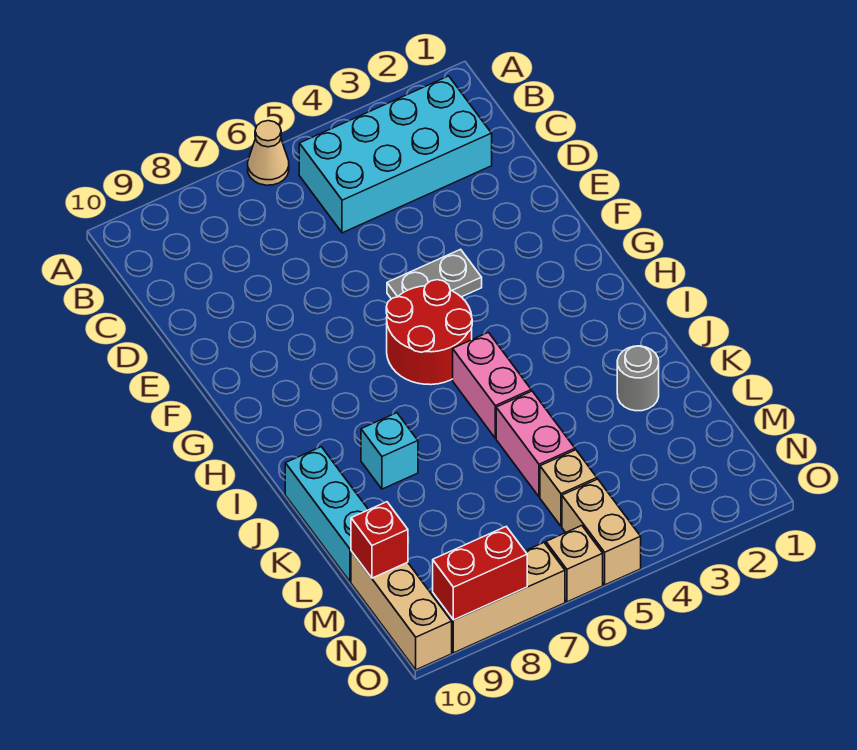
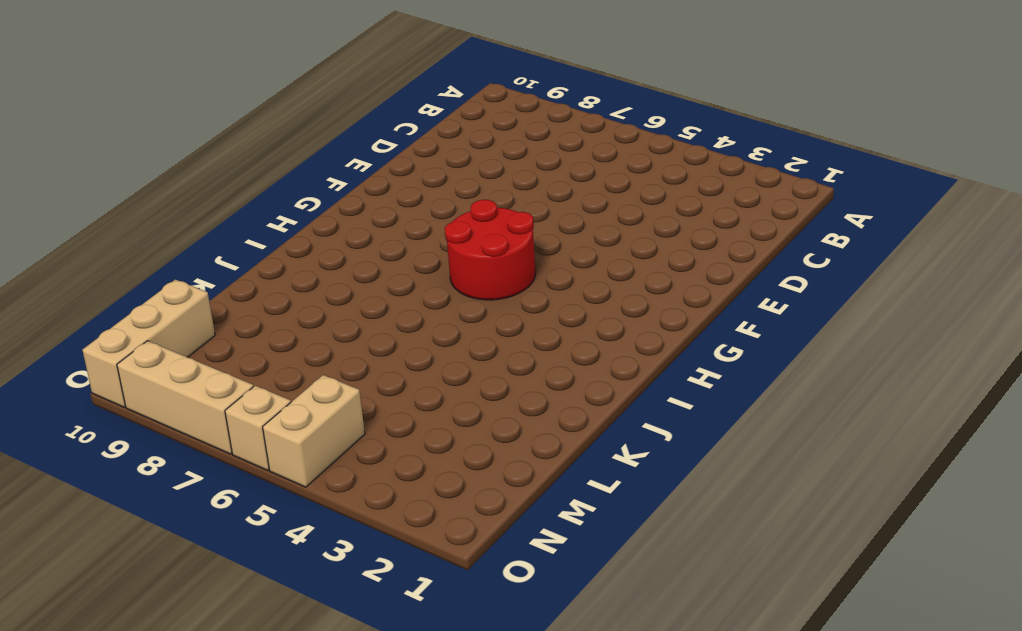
none -> tan 1x1 cone [248,121,289,185]
none -> cyan 2x4 brick [299,76,492,233]
none -> grey 1x2 plate [387,249,482,299]

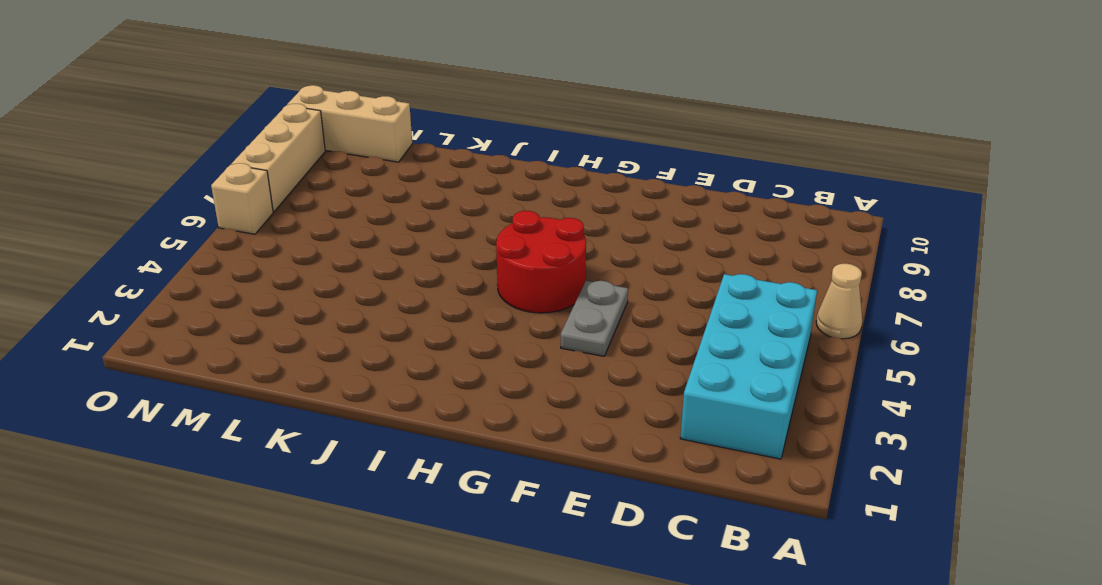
none -> pink 1x2 brick [453,332,531,438]
none -> cyan 1x1 brick [361,413,418,489]
none -> cyan 1x3 brick [285,447,368,582]

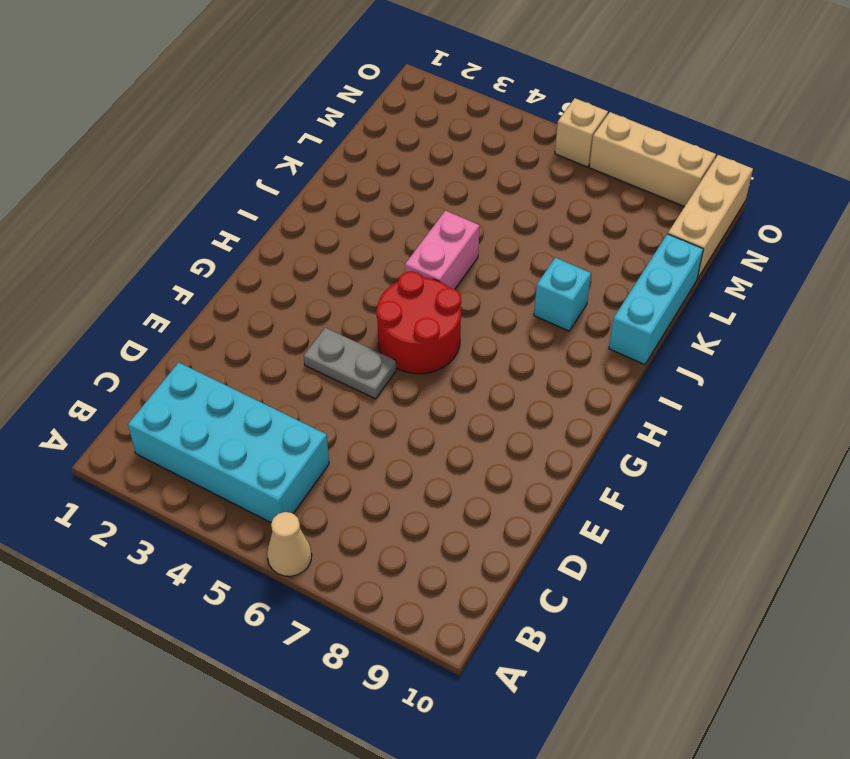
none -> grey 1x1 round brick [617,346,659,411]
none -> pink 1x2 brick [496,391,575,497]
none -> tan 1x1 brick [540,450,597,526]

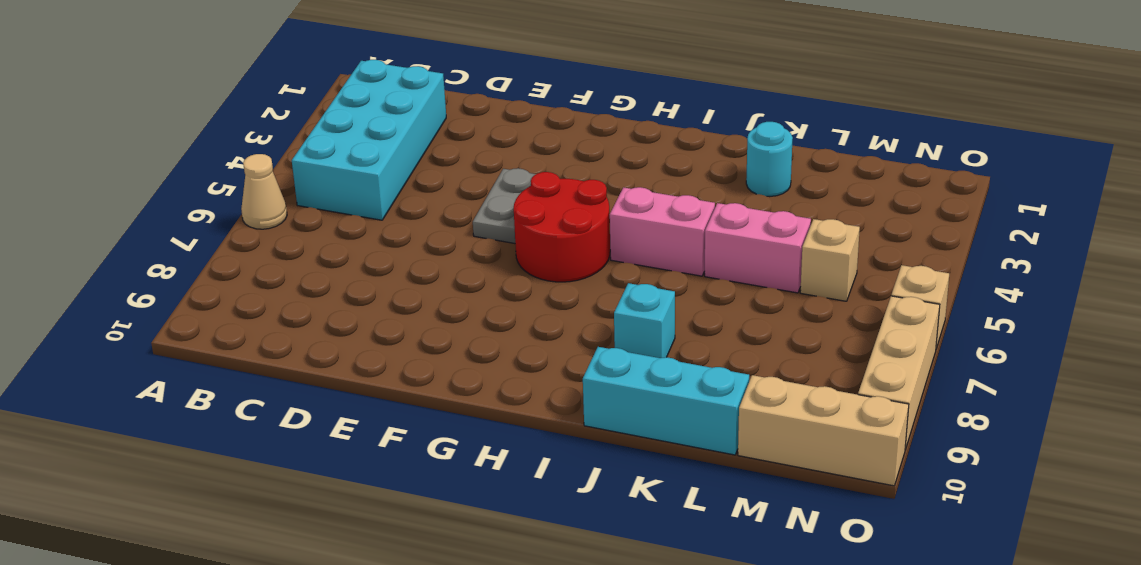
cyan 1x1 round brick [746,122,793,196] -> grey 1x1 round brick [617,346,659,411]
none -> tan 1x2 brick [562,479,641,585]
none -> red 1x1 brick [351,502,408,578]
none -> red 1x2 brick [433,527,527,620]

